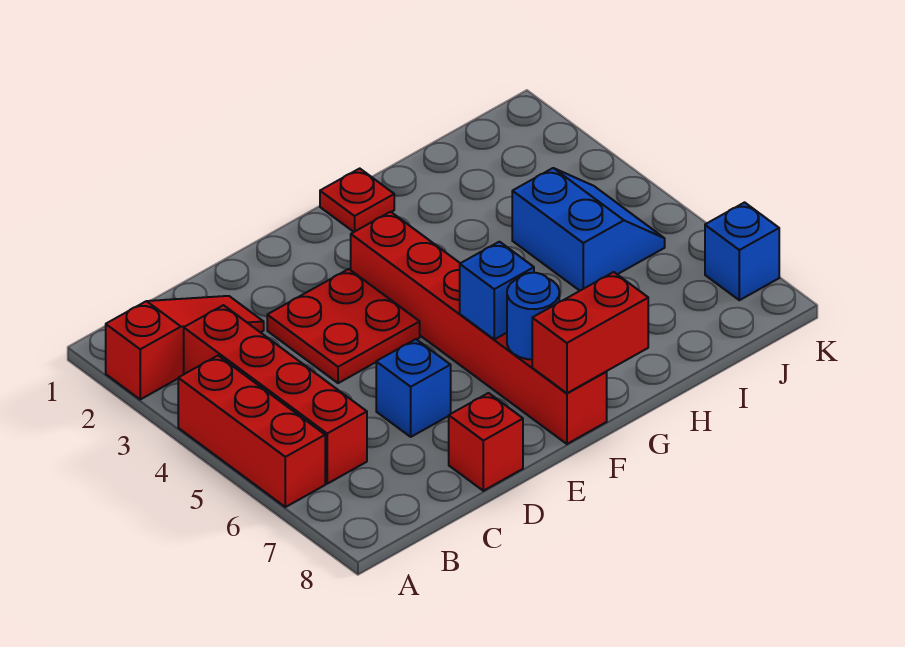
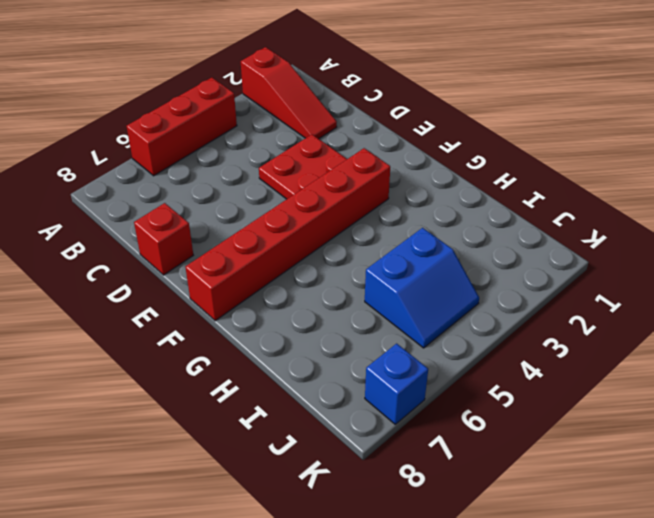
none -> red 1x4 brick [184,305,367,484]
none -> blue 1x1 brick [376,339,451,437]
none -> red 1x1 plate [320,168,394,232]

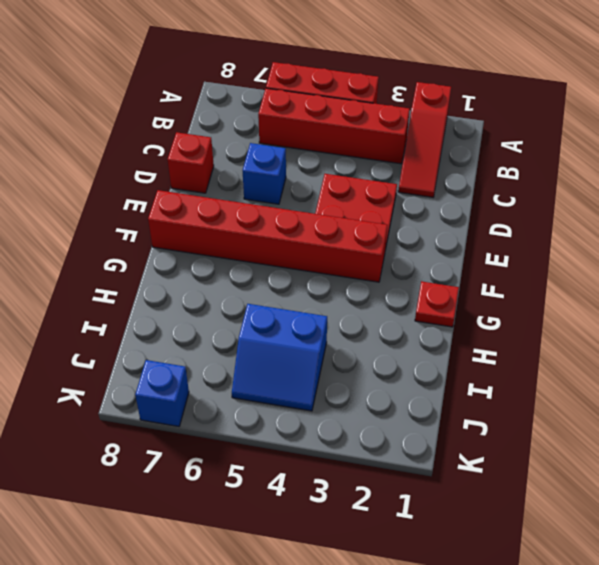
none -> blue 1x1 brick [460,242,534,339]
none -> blue 1x1 round brick [507,273,559,359]
none -> red 1x2 brick [532,272,648,393]

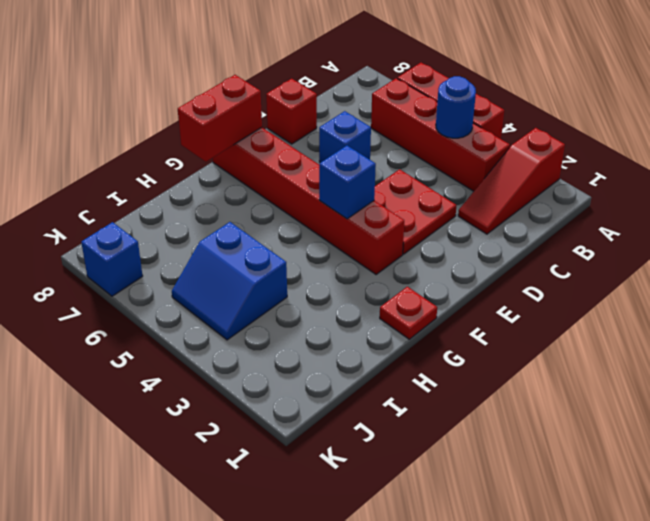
blue 1x1 round brick [436,76,476,138] -> blue 1x1 round brick moved to [507,273,559,359]
blue 1x1 brick [319,146,376,219] -> blue 1x1 brick moved to [460,242,534,339]

